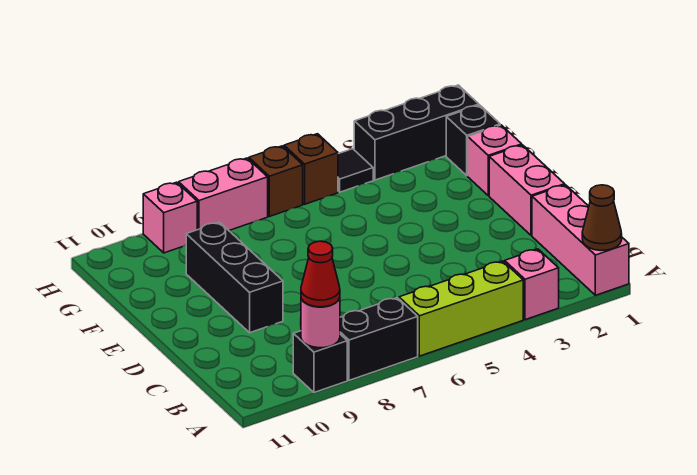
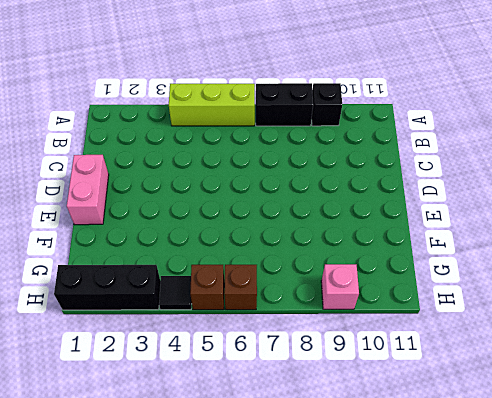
none -> pink 1x3 brick [532,185,629,295]
none -> pink 1x1 brick [505,249,559,320]
none -> black 1x3 brick [186,222,283,333]

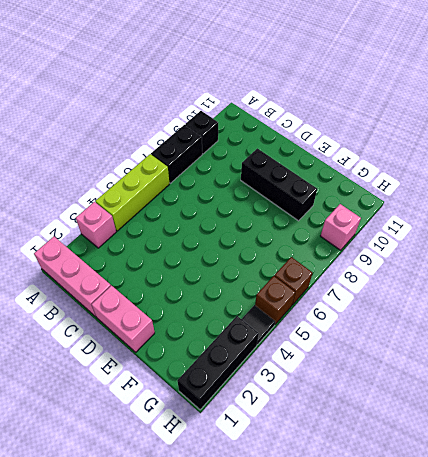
none -> pink 1x1 brick [468,125,522,196]
none -> black 1x1 brick [446,105,500,176]
none -> pink 1x2 brick [179,158,268,230]

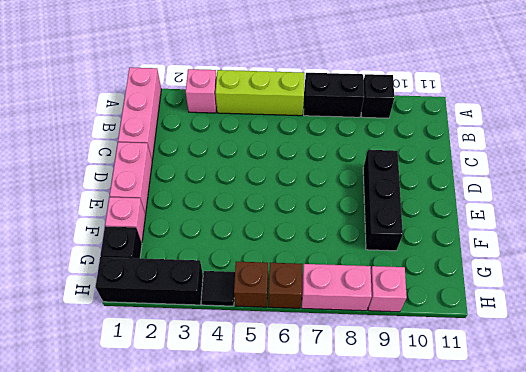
none -> brown 1x1 cone [582,185,622,251]
none -> pink 1x1 round brick [301,298,340,348]
none -> red 1x1 cone [301,241,340,307]

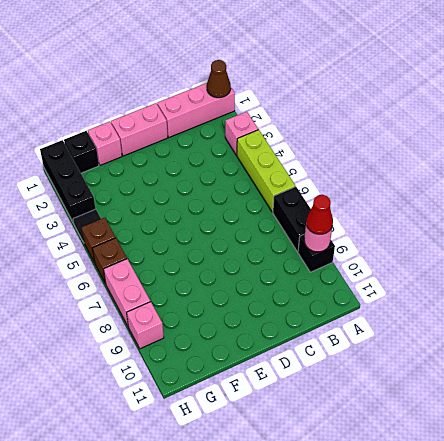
none -> black 1x3 brick [186,222,283,333]

